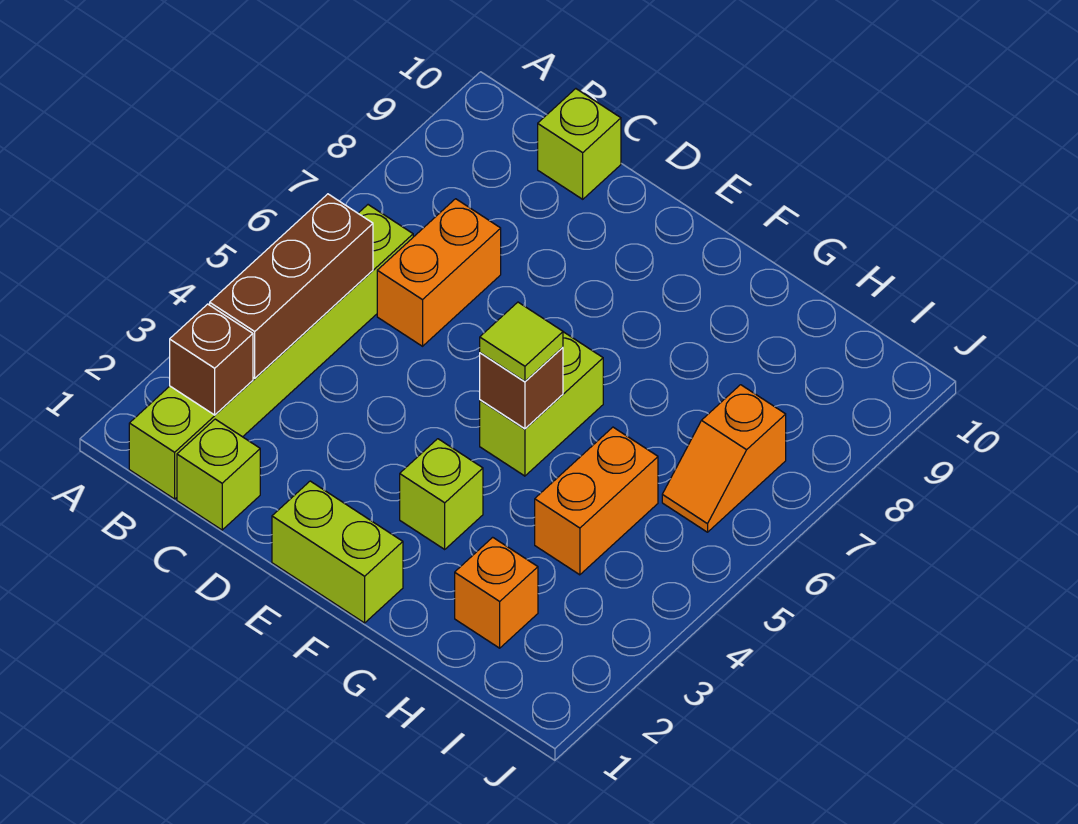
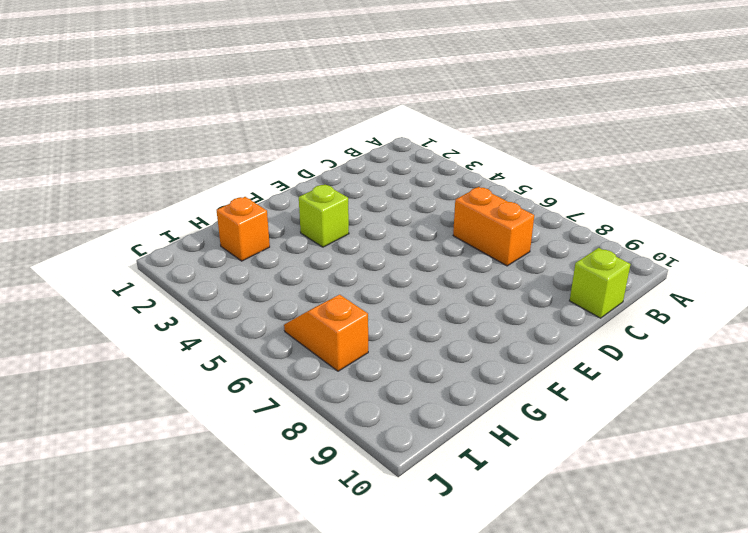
none -> lime 1x6 brick [129,205,413,499]
none -> lime 1x1 brick [177,419,260,530]
none -> lime 1x2 brick [272,481,403,623]

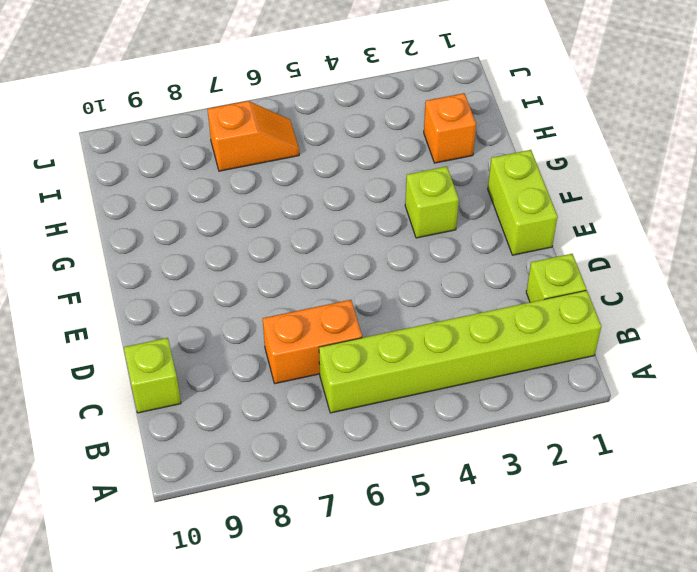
none -> lime 1x2 brick [480,332,603,476]
none -> orange 1x2 brick [535,427,658,575]
none -> brown 1x1 brick [170,304,253,415]

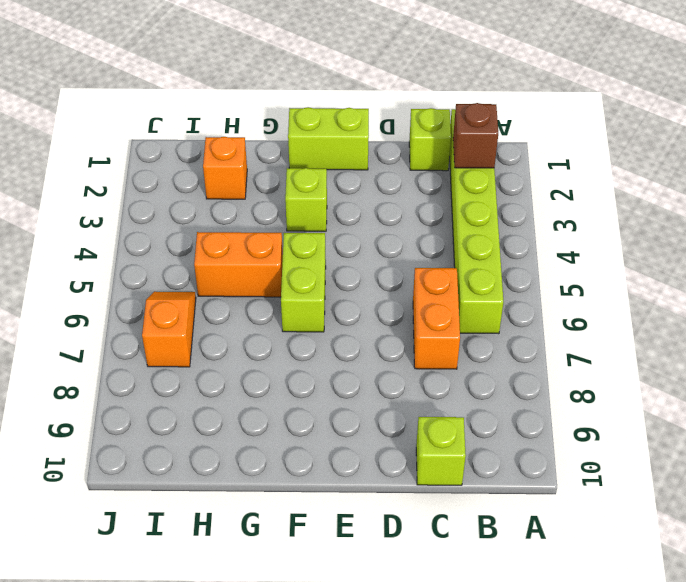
orange 1x2 brick [194,232,283,297] -> orange 1x2 brick turned to [535,427,658,575]
none -> brown 1x3 brick [210,194,373,378]
none -> brown 1x1 brick [480,347,563,429]
none -> lime 1x1 tile [480,302,563,381]

